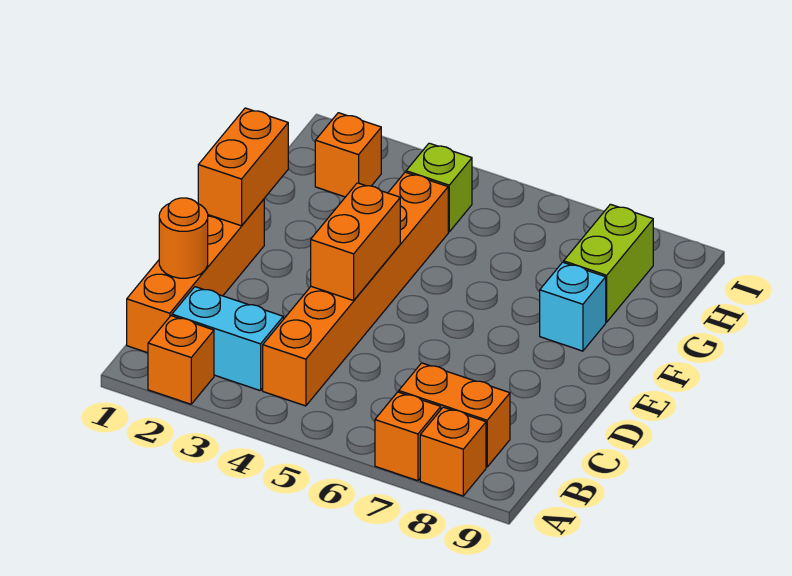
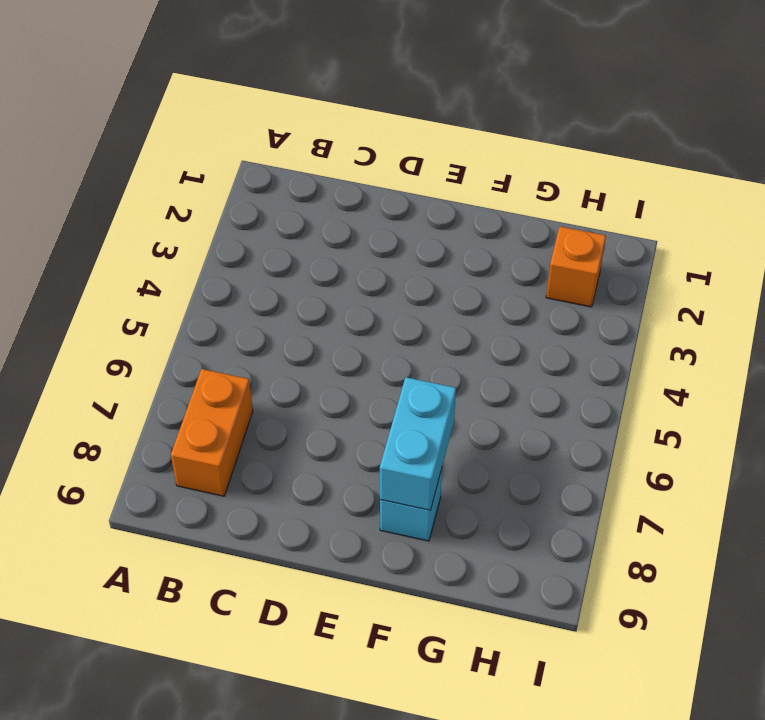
cyan 1x2 brick [380,377,456,510] -> cyan 1x2 brick moved to [172,287,283,391]
none -> orange 1x1 brick [148,316,214,404]
none -> orange 1x1 brick [375,392,441,481]
none -> orange 1x1 brick [420,407,486,496]

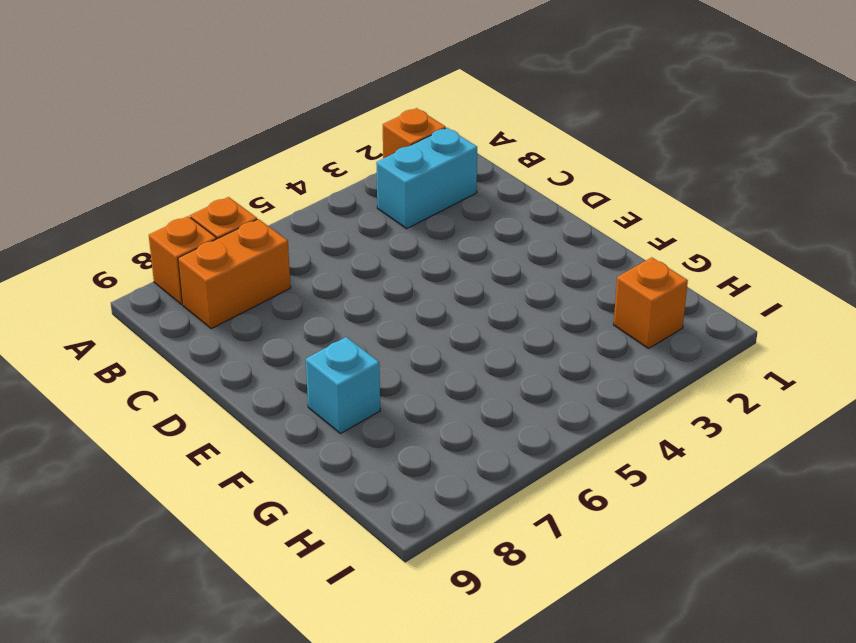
none -> orange 1x4 brick [127,199,264,353]
none -> orange 1x6 brick [263,172,448,406]
none -> lime 1x2 brick [564,204,653,322]

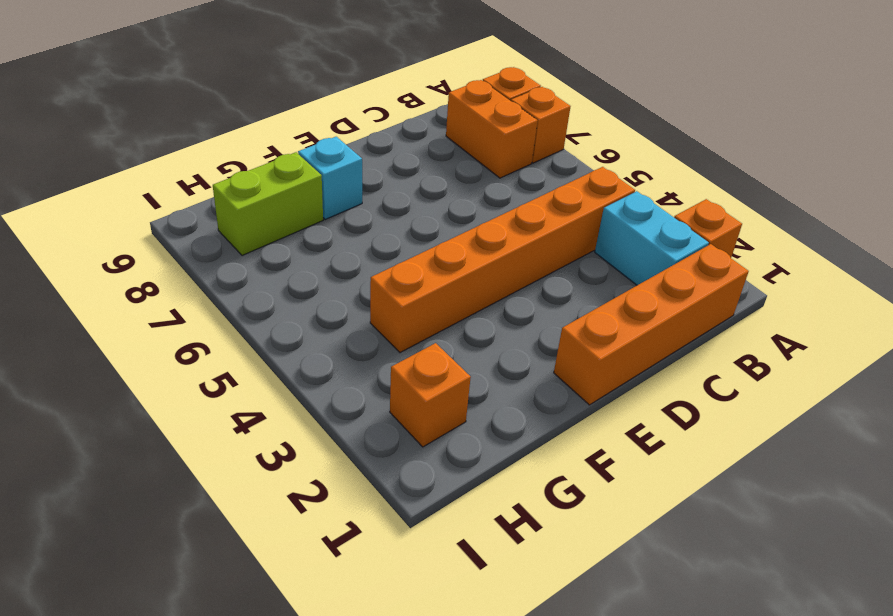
none -> lime 1x1 brick [406,143,472,232]
none -> orange 1x1 round brick [159,198,208,278]
none -> orange 1x2 brick [311,183,400,301]

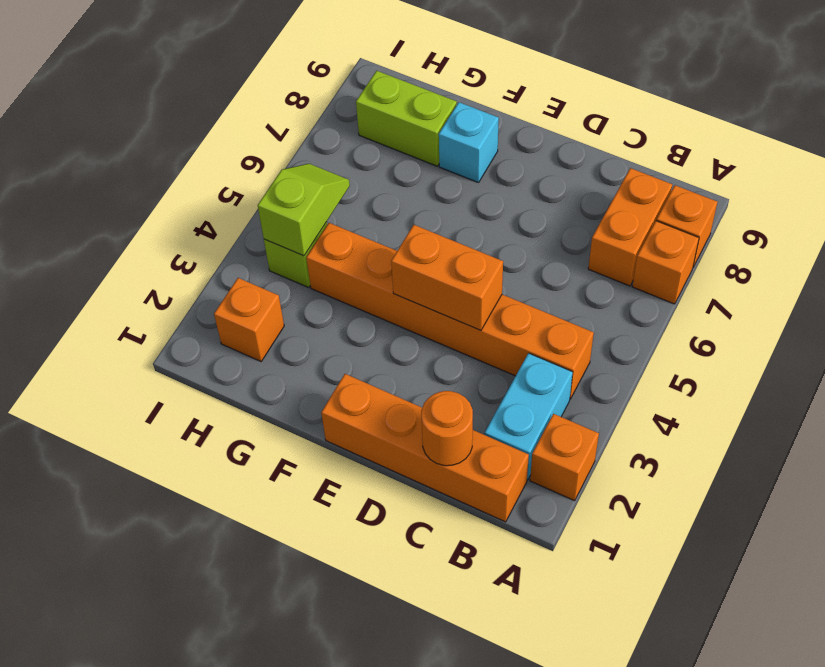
lime 1x2 slope [258,164,350,256] -> none
none -> orange 1x2 brick [198,108,288,226]

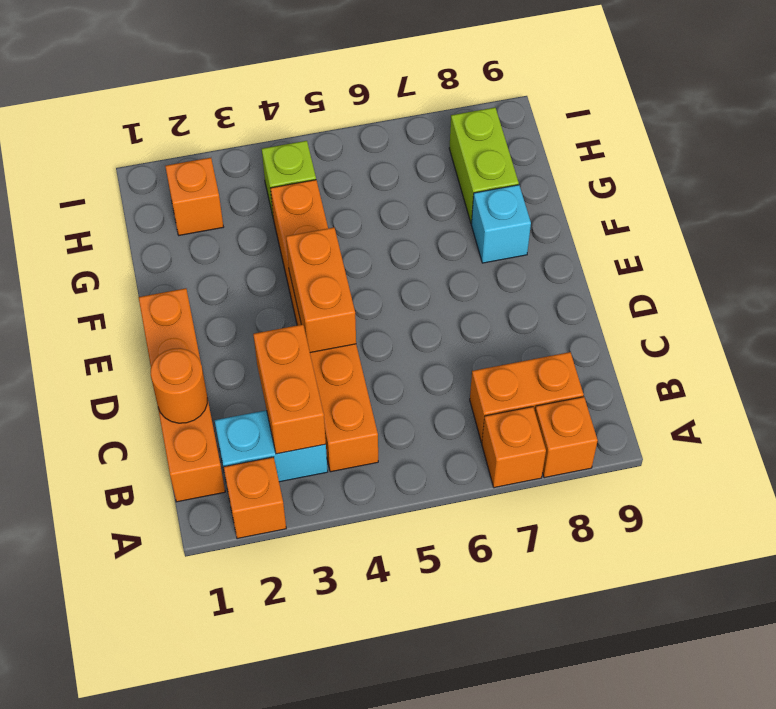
orange 1x2 brick [253,324,326,454] -> orange 1x2 brick moved to [198,108,288,226]

